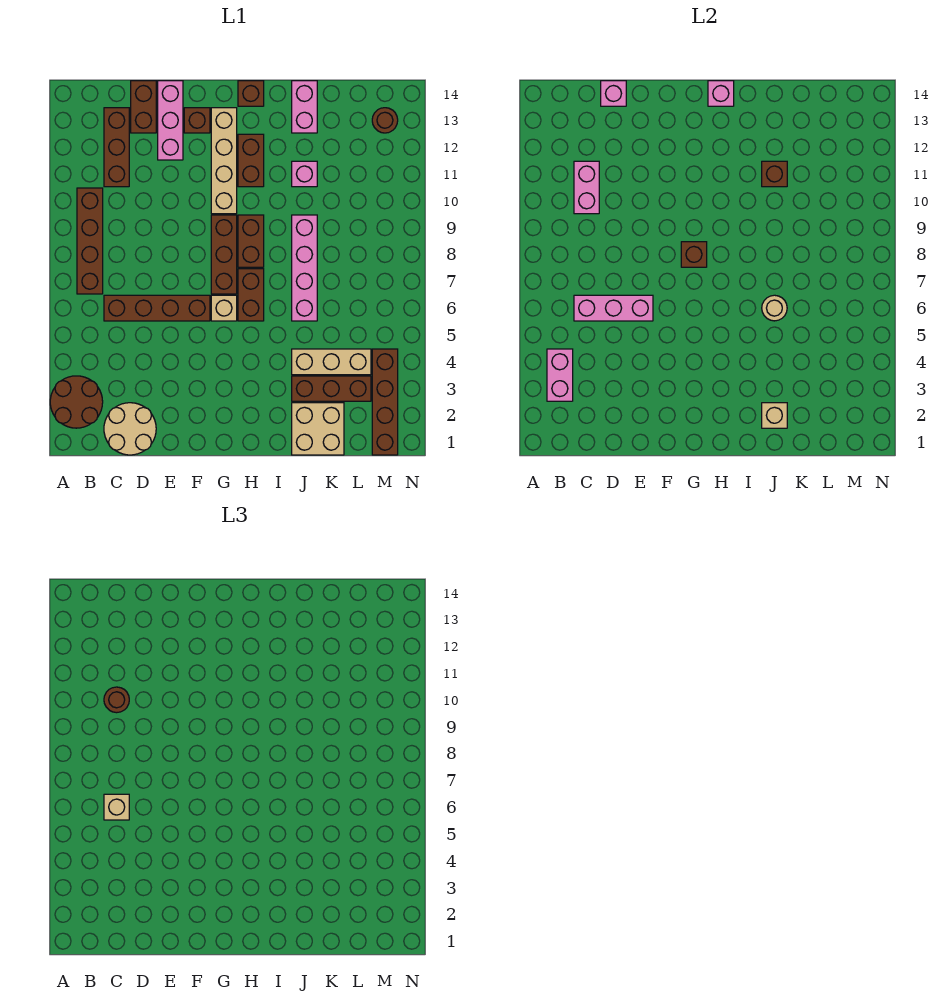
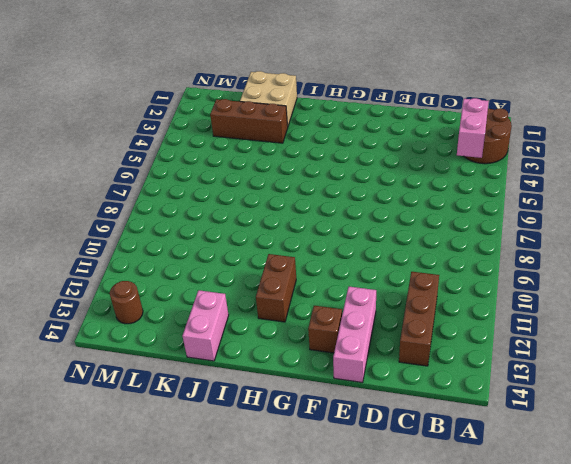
none -> brown 1x4 brick [77,188,103,294]
none -> tan 2x2 round brick [104,403,156,455]
none -> brown 1x4 brick [104,295,210,321]
none -> brown 1x2 brick [131,81,156,133]

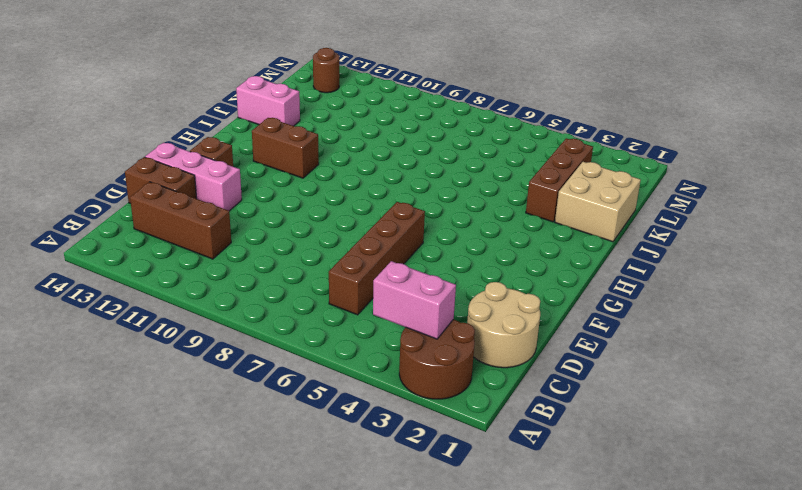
none -> brown 1x4 brick [77,188,103,294]
none -> tan 1x1 brick [211,295,237,321]
none -> brown 1x3 brick [211,215,237,294]
none -> tan 1x4 brick [211,108,237,214]

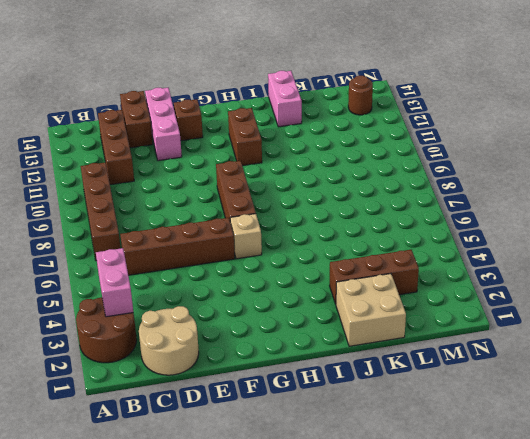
none -> tan 1x4 brick [211,108,237,214]
none -> brown 1x2 brick [238,269,264,321]
none -> brown 1x2 brick [238,215,264,267]
none -> brown 1x1 brick [238,81,264,106]

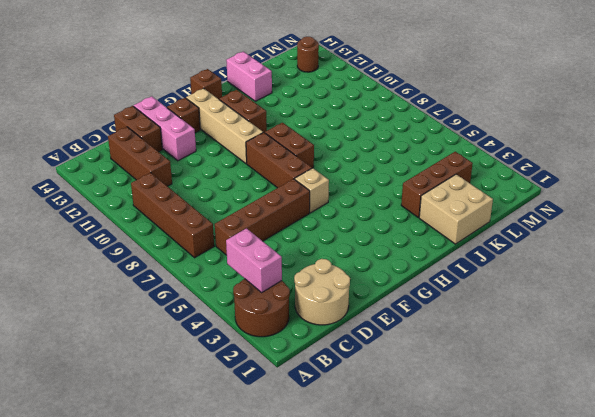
none -> brown 1x2 brick [238,269,264,321]
none -> tan 1x3 brick [292,349,371,375]
none -> pink 1x4 brick [292,215,317,321]
none -> pink 1x1 brick [292,161,317,187]

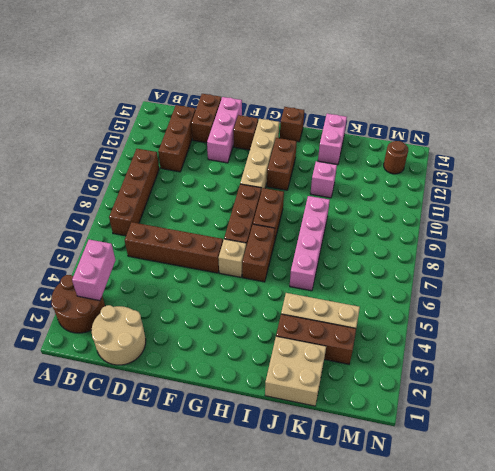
none -> brown 1x4 brick [372,349,398,455]
none -> pink 1x3 brick [574,295,653,321]
none -> pink 1x2 brick [574,161,599,214]
none -> pink 1x1 brick [601,81,626,106]

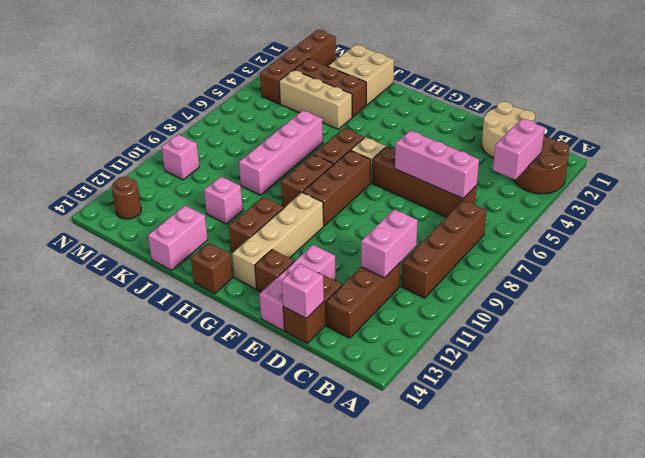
pink 1x1 brick [161,134,199,180] -> pink 1x1 brick moved to [708,81,734,106]
none -> brown 1x1 brick [681,242,707,267]
none -> tan 1x1 brick [762,403,787,428]
none -> tan 1x1 round brick [762,295,787,321]
none -> brown 1x1 brick [762,161,787,187]

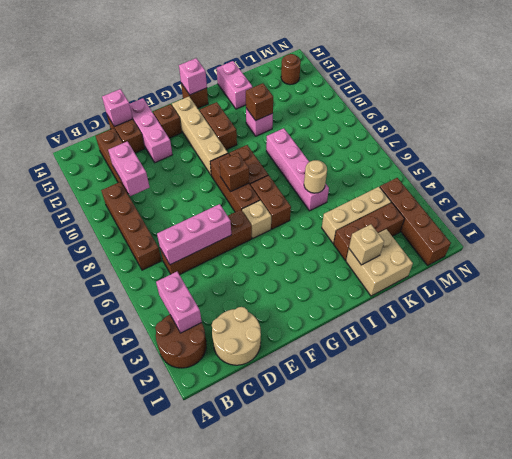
none -> tan 1x1 brick [104,794,129,820]
none -> brown 1x1 round brick [104,687,129,713]

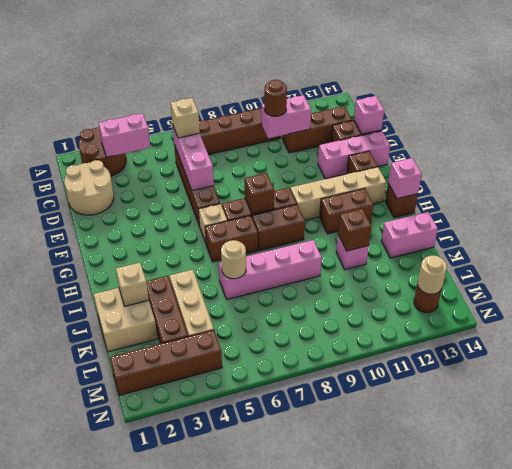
tan 1x1 round brick [418,256,447,294] -> none

